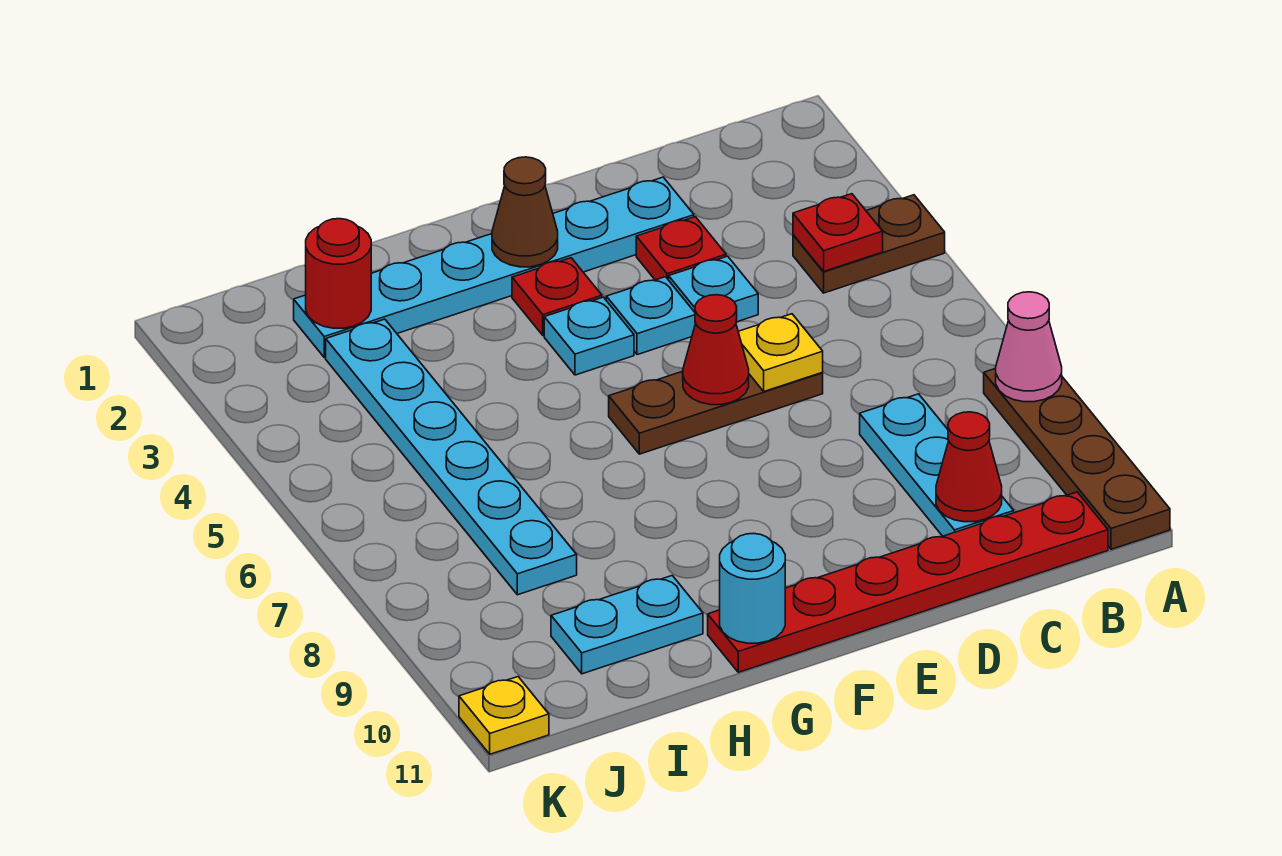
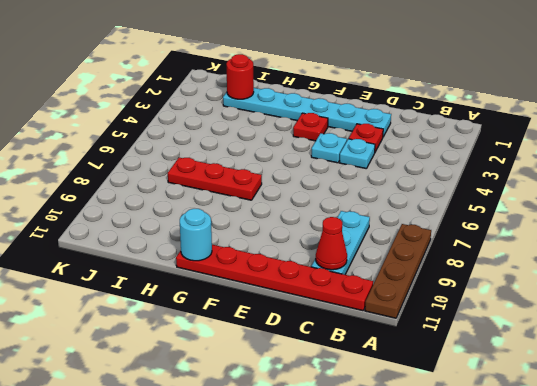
red 1x3 plate [168,158,262,200] -> cyan 1x6 plate [326,319,577,595]
none -> brown 1x2 plate [793,195,945,293]
none -> brown 1x3 plate [609,371,823,454]
none -> cyan 1x1 plate [544,297,634,375]

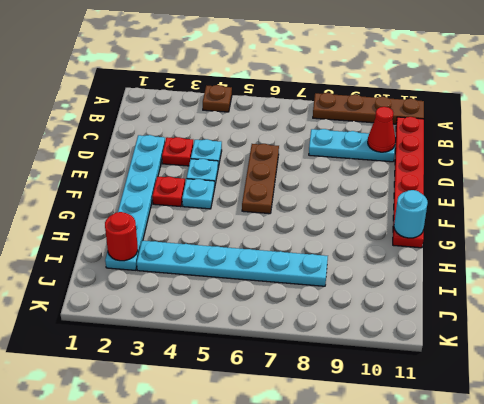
brown 1x1 plate [203,85,232,112] -> brown 1x2 plate [793,195,945,293]
none -> cyan 1x2 plate [551,576,703,674]
none -> yellow 1x1 plate [459,677,549,754]
none -> pink 1x1 cone [996,292,1062,402]

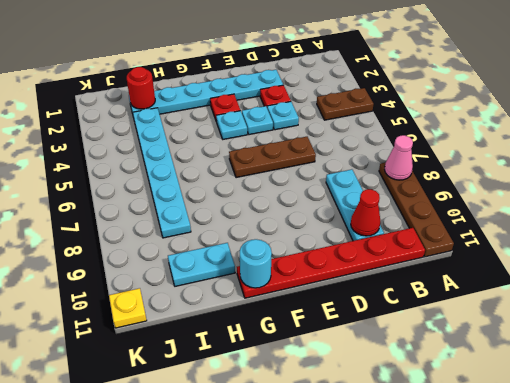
none -> red 1x1 plate [793,194,883,271]
none -> yellow 1x1 plate [738,314,823,391]
none -> red 1x1 cone [683,295,749,405]

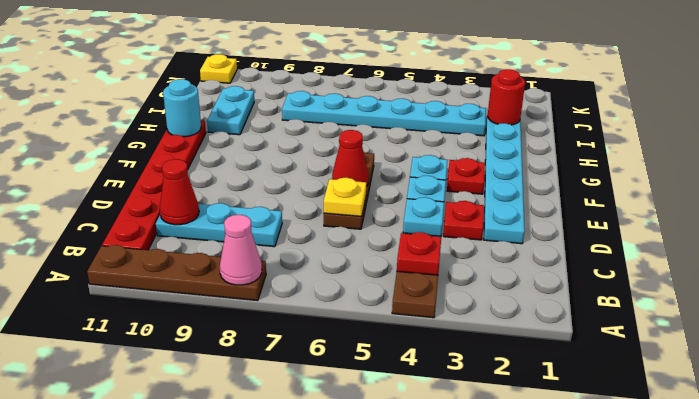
none -> brown 1x1 cone [492,157,558,267]

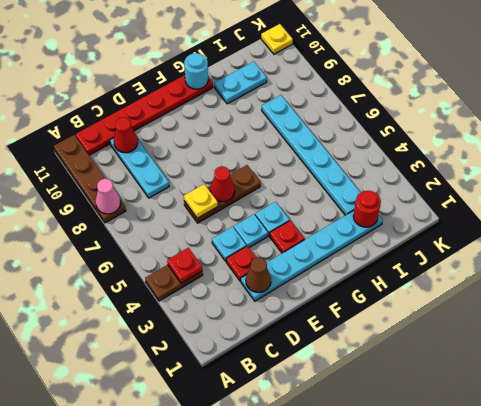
brown 1x1 cone [246,257,271,293] -> brown 1x1 cone moved to [492,157,558,267]

